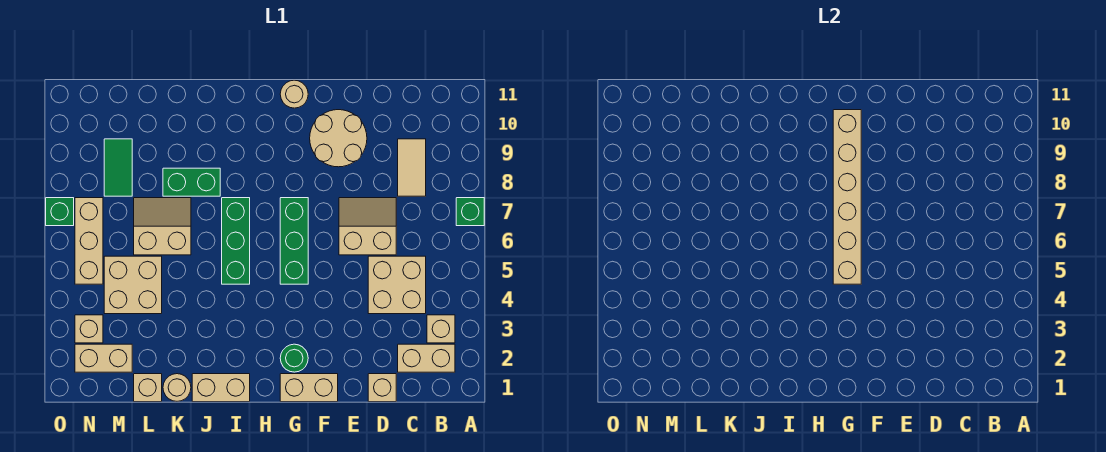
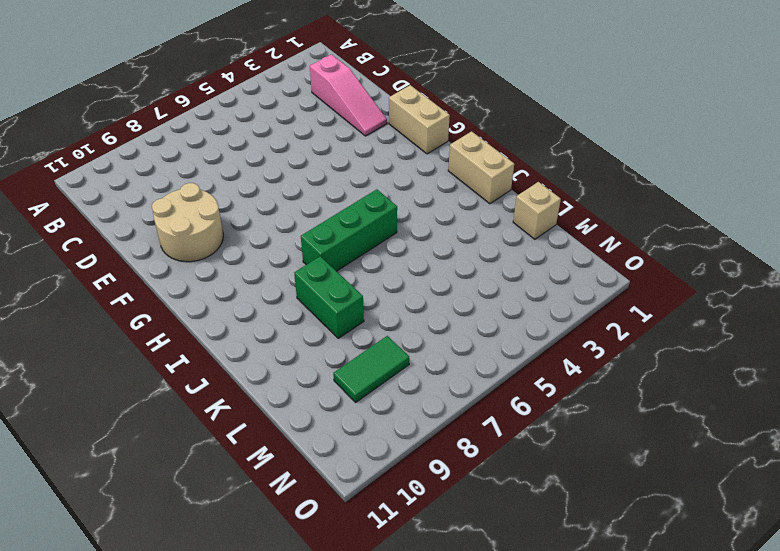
pink 1x3 slope [310,54,387,136] -> tan 1x2 brick [398,344,455,372]
none -> green 1x1 brick [456,198,484,226]
none -> tan 1x1 brick [427,315,455,343]
none -> tan 2x2 brick [368,256,426,314]

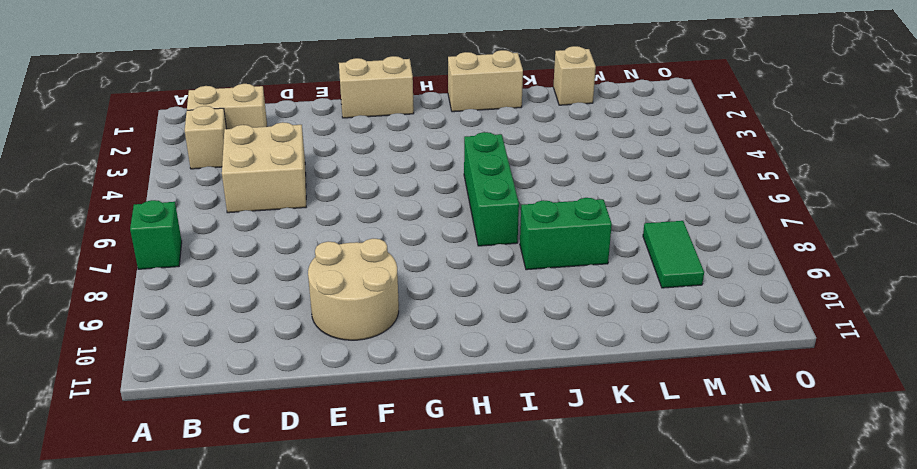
none -> tan 1x2 tile [398,139,426,196]
none -> tan 1x1 brick [368,374,396,402]
none -> tan 2x2 slope [339,198,396,255]

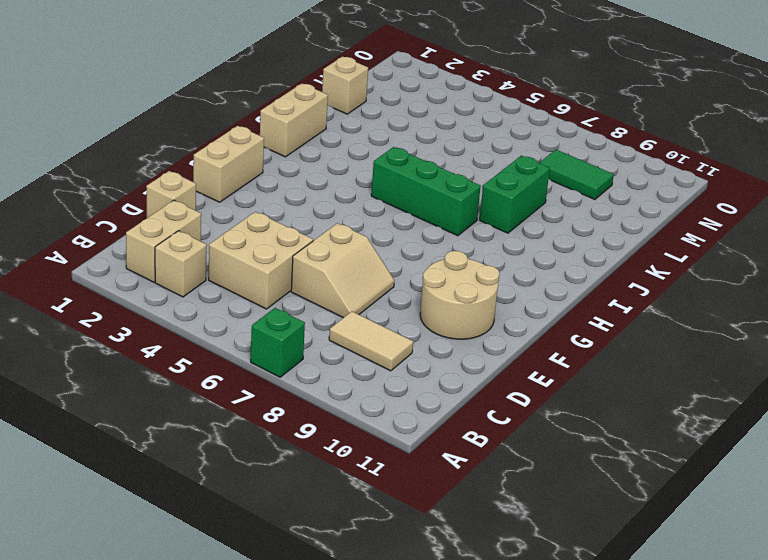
none -> green 1x1 round brick [280,344,308,372]
none -> green 1x3 brick [280,198,308,284]
none -> tan 1x1 round brick [280,80,308,108]

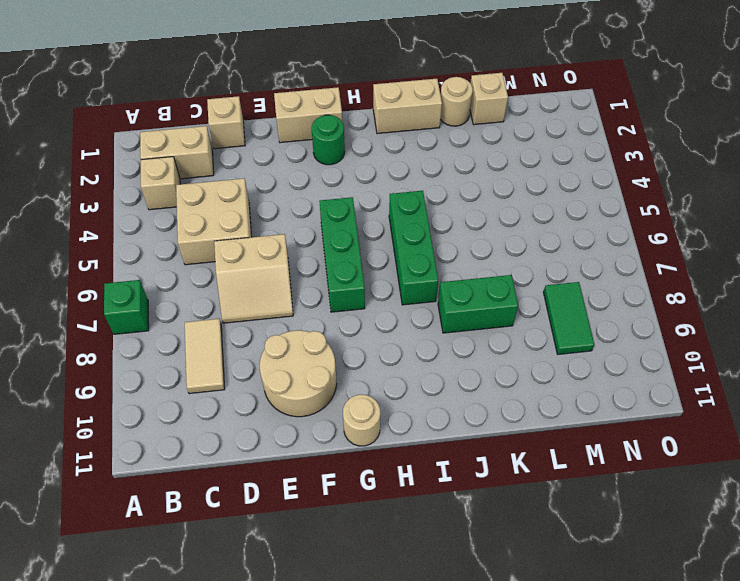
none -> tan 2x2 slope [134,198,191,255]
none -> tan 2x2 brick [104,256,162,314]
none -> tan 1x2 brick [75,344,132,372]

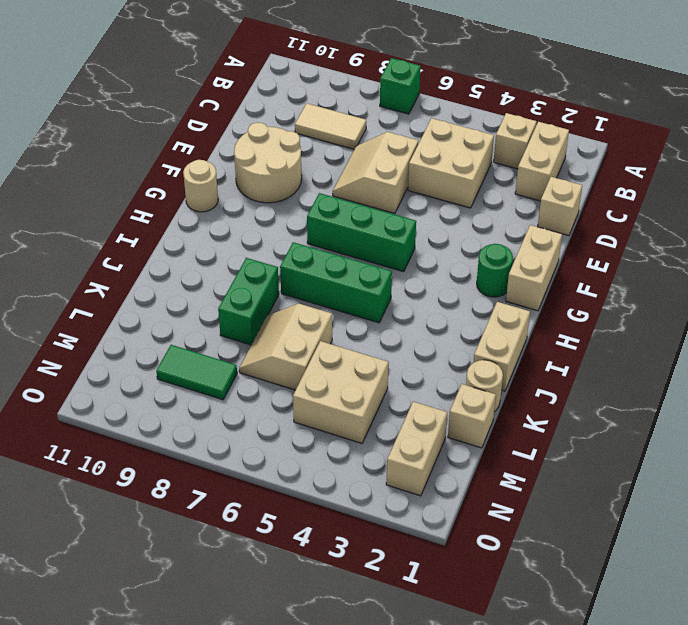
none -> tan 1x1 brick [75,315,103,343]
none -> tan 1x3 brick [75,198,103,284]
none -> green 1x1 brick [46,198,74,226]

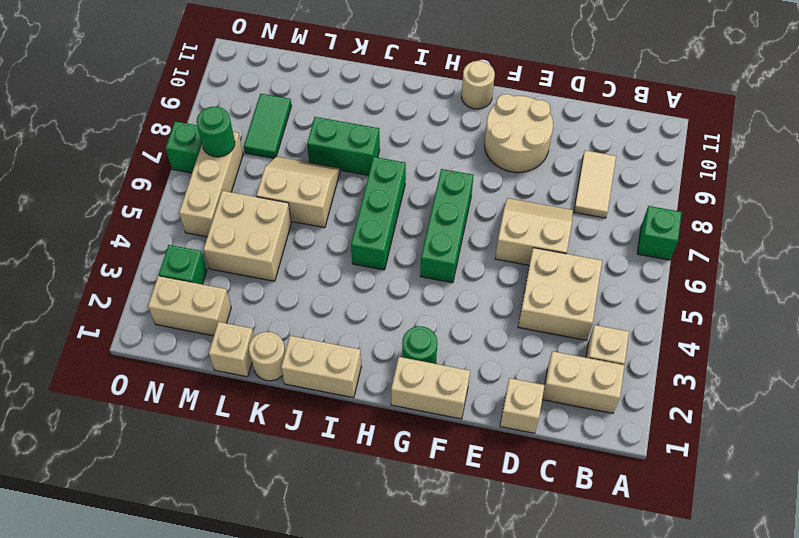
green 1x1 brick [159,245,207,284] -> tan 1x1 brick [75,315,103,343]
green 1x1 round brick [196,107,235,157] -> none
none -> tan 1x6 brick [833,110,861,284]

